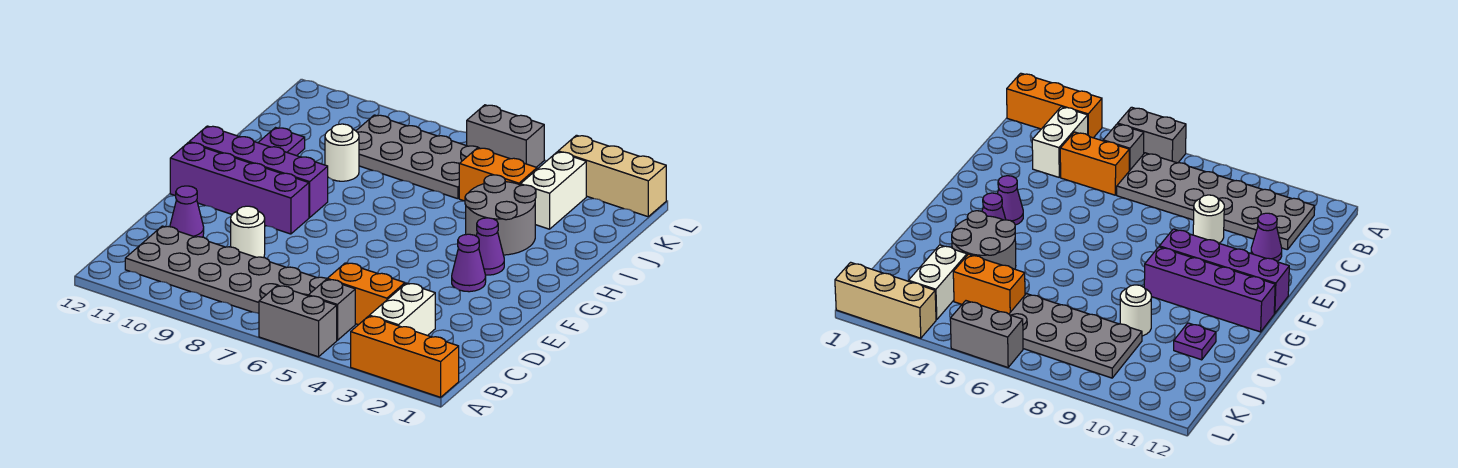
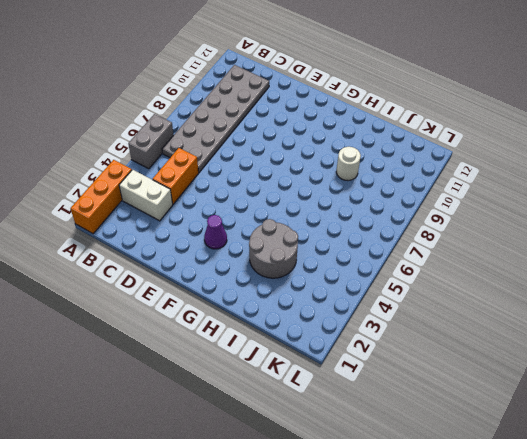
none -> grey 1x1 brick [308,279,355,340]
none -> white 1x1 round brick [231,206,265,257]
none -> purple 1x1 cone [170,186,204,237]

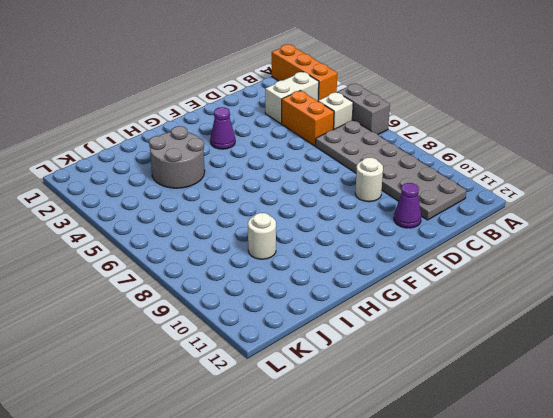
white 1x1 brick [318,92,353,129] -> grey 1x1 brick [308,279,355,340]
none -> purple 1x4 brick [170,142,309,234]
none -> purple 1x1 cone [476,218,504,275]
none -> purple 1x4 brick [189,126,328,217]

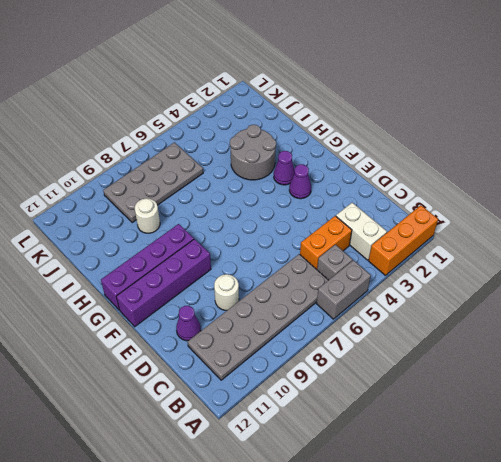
none -> purple 1x1 plate [258,128,305,156]
none -> white 1x2 brick [521,152,586,229]
none -> orange 1x2 brick [459,148,537,201]

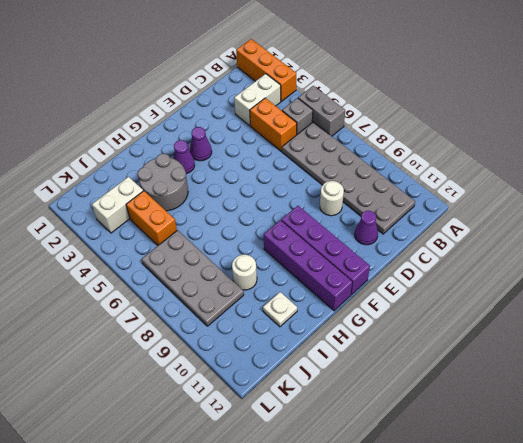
white 1x1 plate [263,292,297,327] -> purple 1x1 plate [258,128,305,156]
none -> tan 1x3 brick [558,135,666,217]
none -> grey 1x2 brick [467,105,544,167]

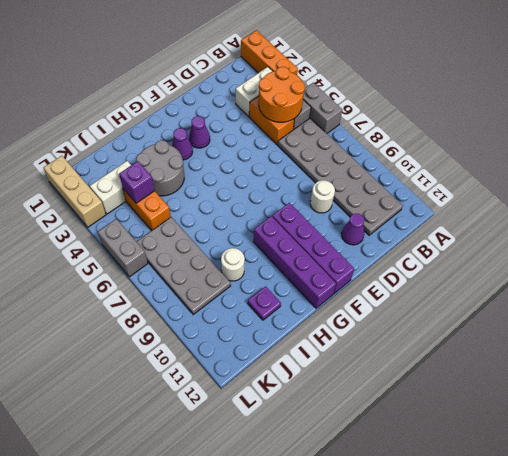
orange 2x2 round brick [259,67,305,122] -> none
purple 1x1 brick [119,161,155,203] -> none

